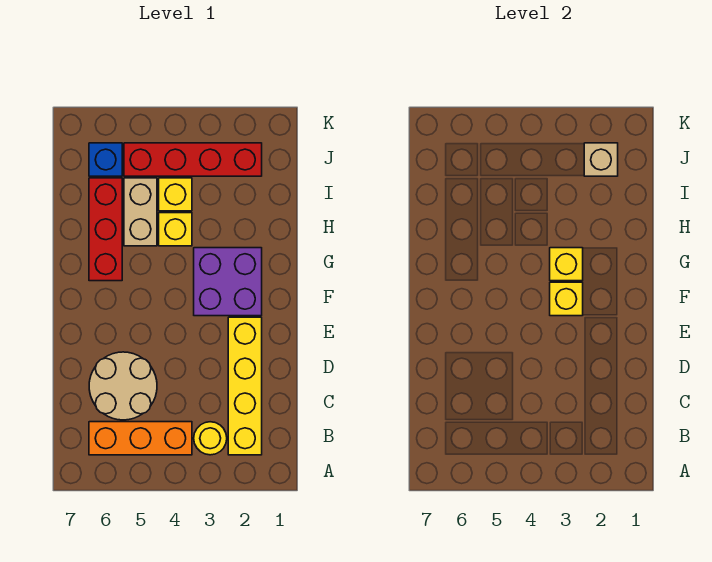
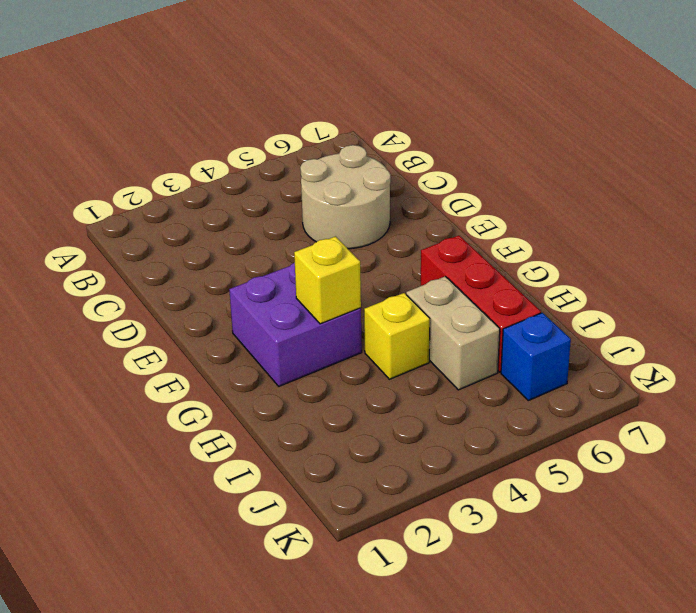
none -> yellow 1x4 brick [228,317,262,455]
none -> yellow 1x1 round brick [194,422,227,455]
none -> orange 1x3 brick [89,422,192,455]

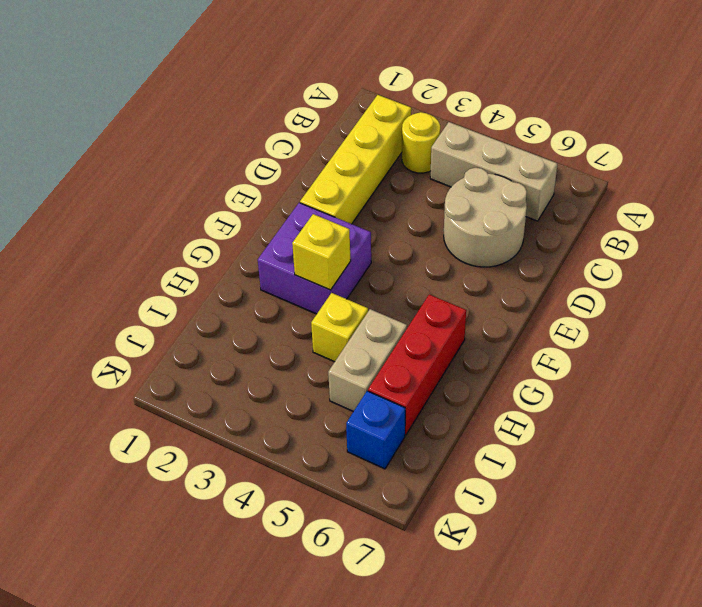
tan 1x3 brick [430,122,557,221] -> orange 1x3 brick [89,422,192,455]
none -> yellow 1x1 brick [159,178,192,211]
none -> red 1x4 brick [124,143,262,176]
none -> yellow 1x1 brick [550,282,583,316]

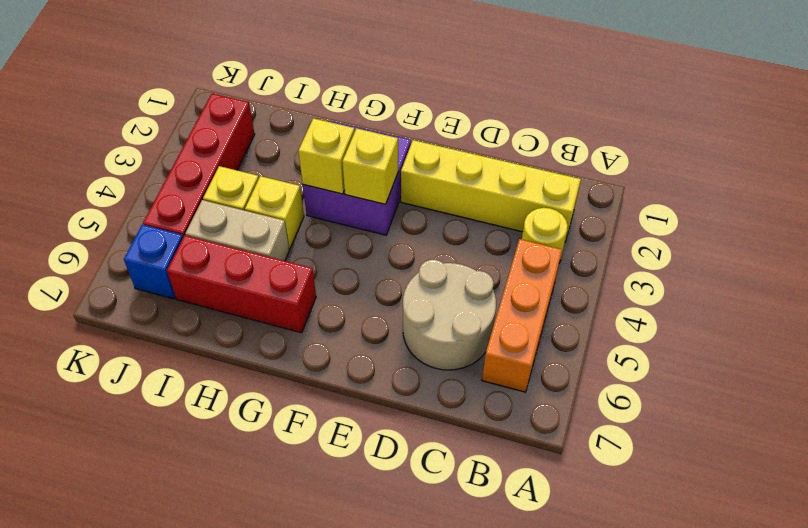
none -> tan 1x1 brick [584,143,618,176]

